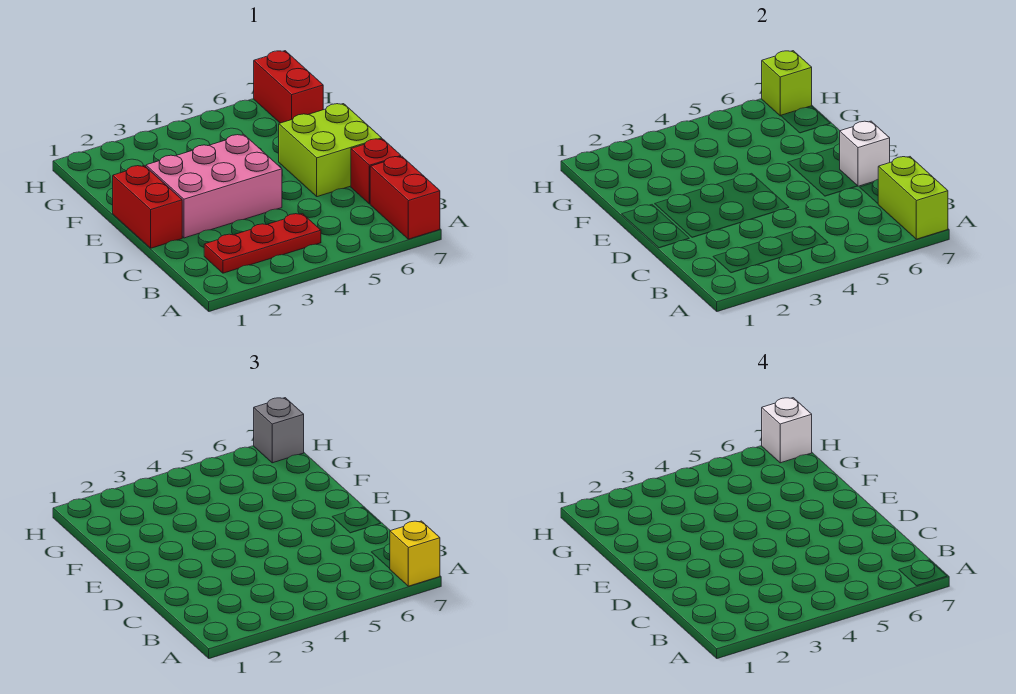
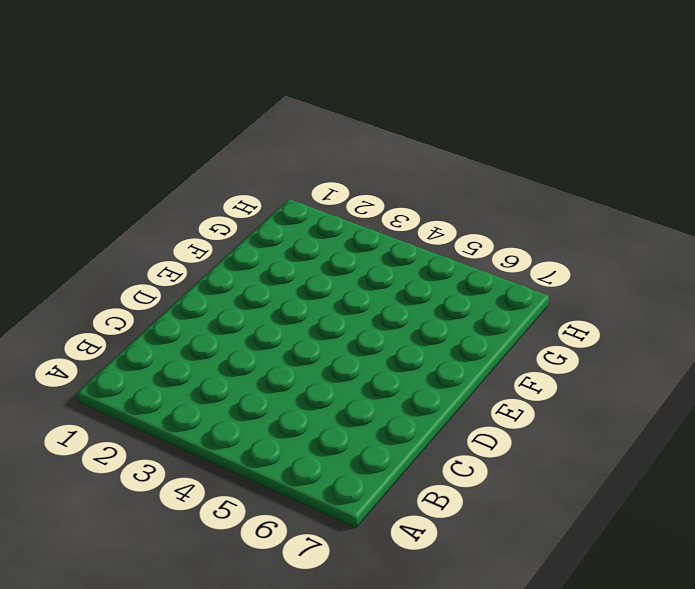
none -> red 1x2 brick [370,157,440,239]
none -> red 1x3 plate [204,214,321,273]
none -> red 1x1 brick [351,139,401,204]

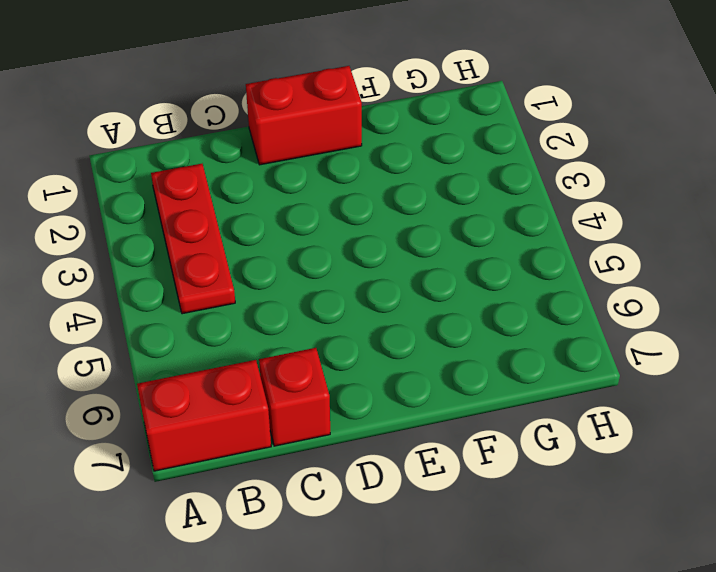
none -> pink 2x3 brick [146,134,282,238]
none -> lime 2x2 brick [279,104,382,197]
none -> red 1x2 brick [254,51,323,123]

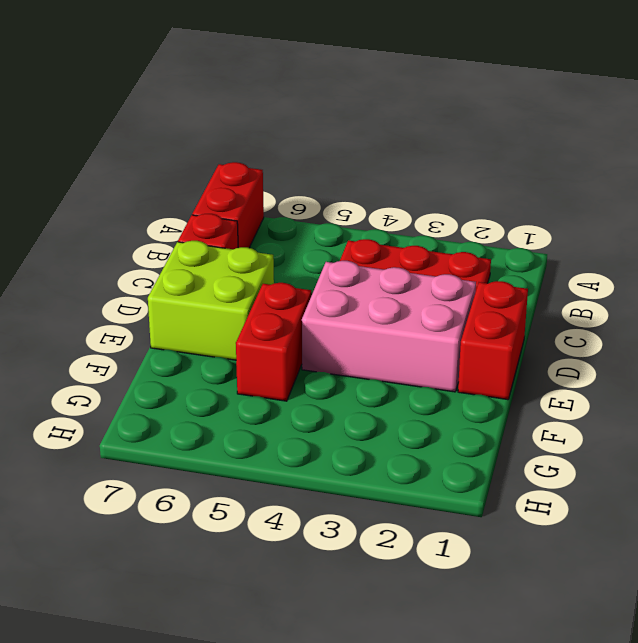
red 1x2 brick [236,283,311,401] -> red 1x2 brick moved to [254,51,323,123]
none -> lime 1x2 brick [878,157,948,239]
none -> white 1x1 brick [840,121,890,186]
none -> lime 1x1 brick [762,51,812,116]

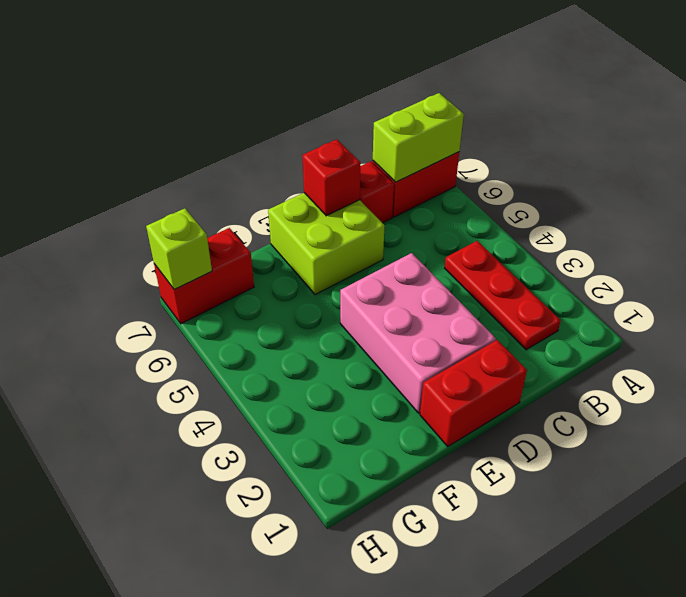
red 1x1 brick [303,139,360,216] -> white 1x1 brick [840,121,890,186]
none -> yellow 1x1 brick [390,521,440,586]
none -> grey 1x1 brick [254,398,304,463]
none -> white 1x1 brick [762,398,812,463]

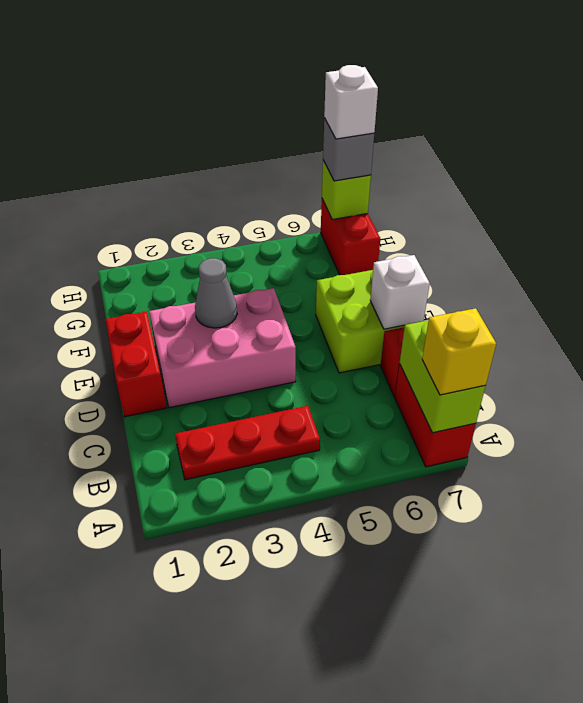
grey 1x1 cone [195,258,237,328] -> none

